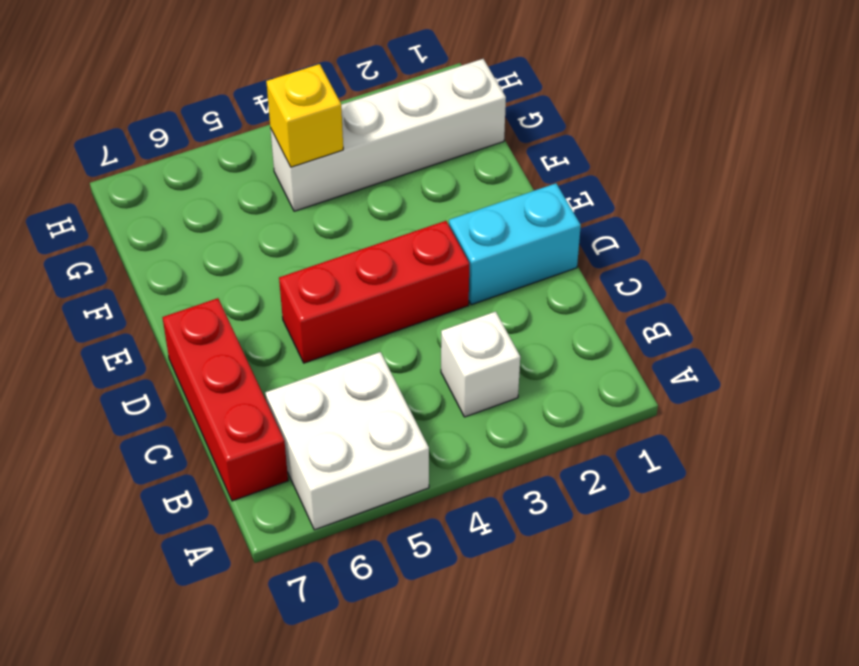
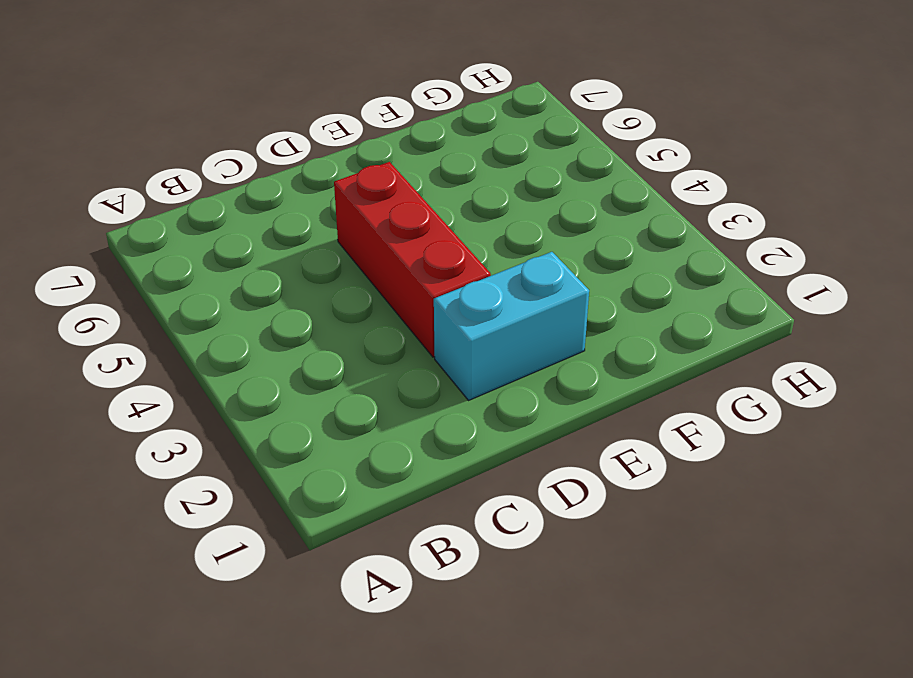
cyan 1x2 brick [434,252,589,400] -> cyan 1x2 brick turned to [449,183,581,305]
none -> white 2x2 brick [265,352,429,530]
none -> white 1x1 brick [441,312,520,417]

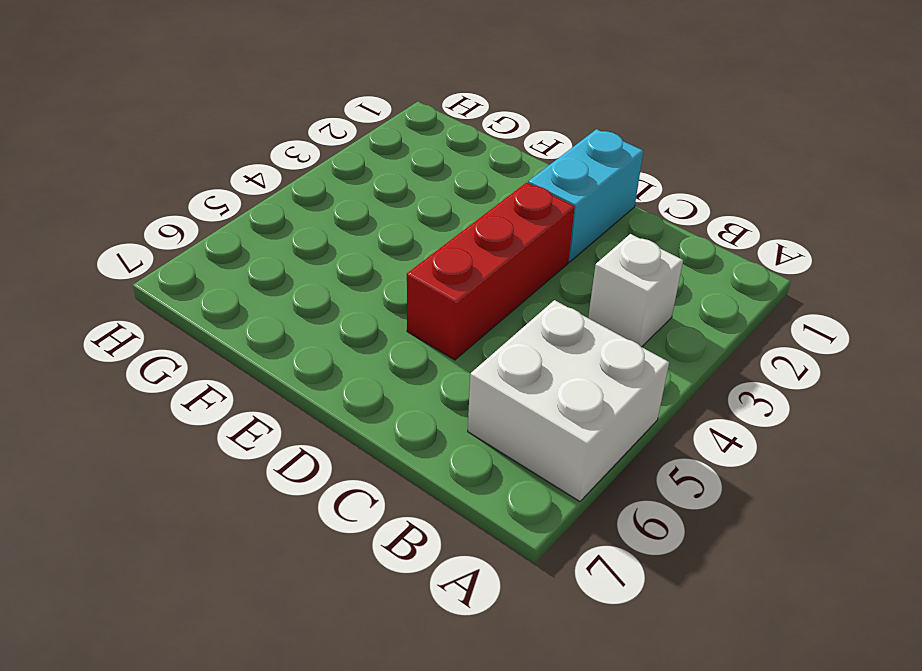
none -> red 1x3 brick [162,298,288,501]
none -> white 1x4 brick [270,59,506,211]

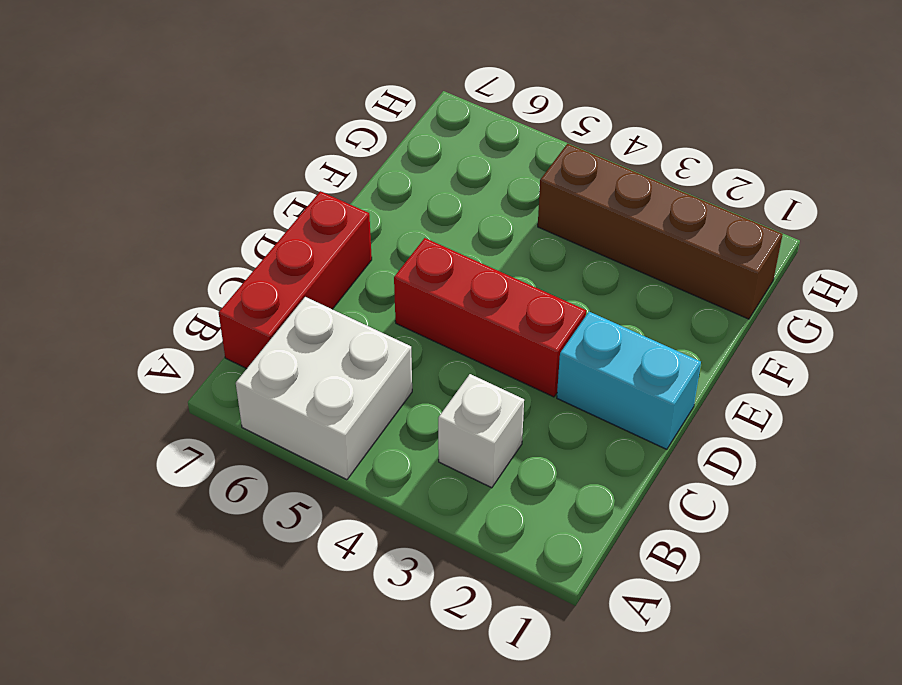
brown 1x4 brick [538,144,783,319] -> white 1x4 brick [270,59,506,211]
none -> yellow 1x1 brick [266,64,343,167]

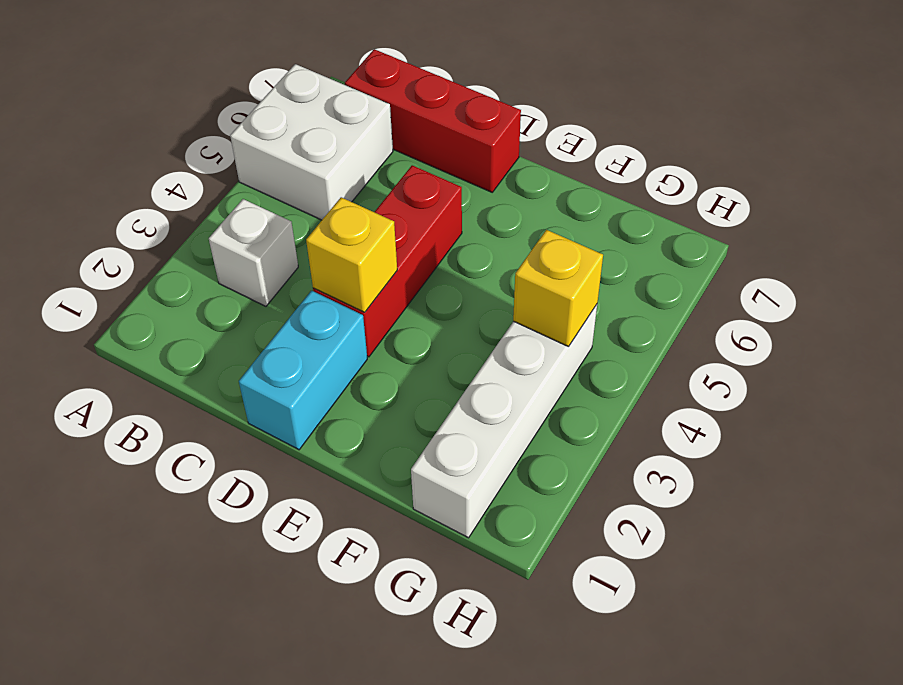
yellow 1x1 brick [306,197,397,312] -> none

